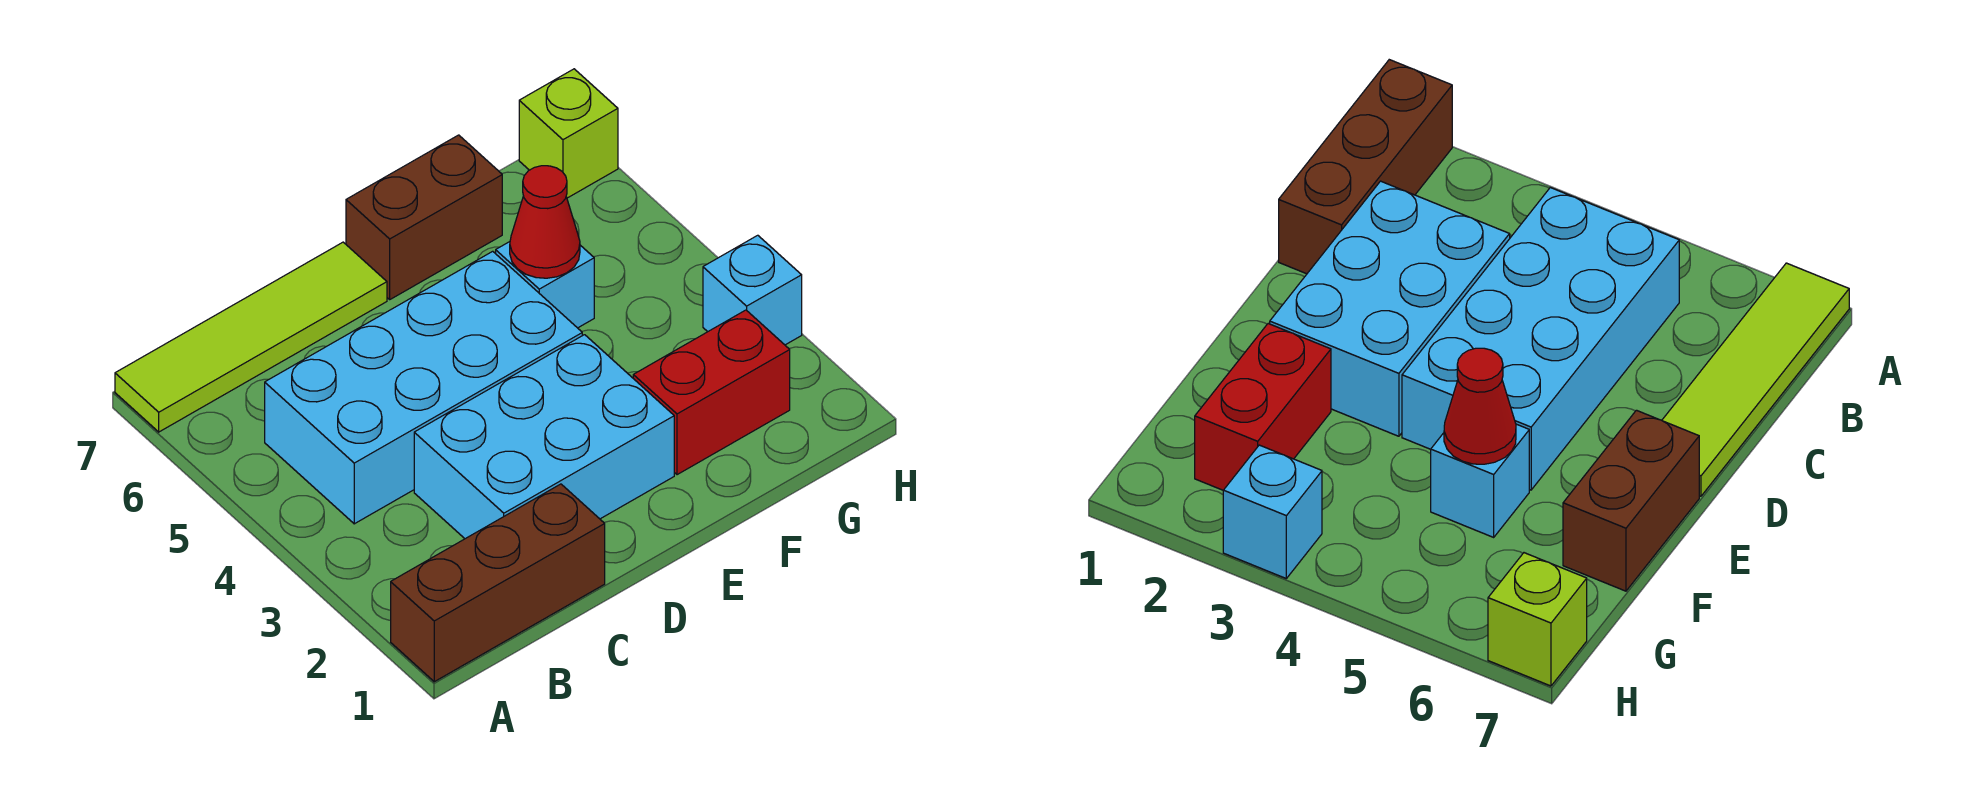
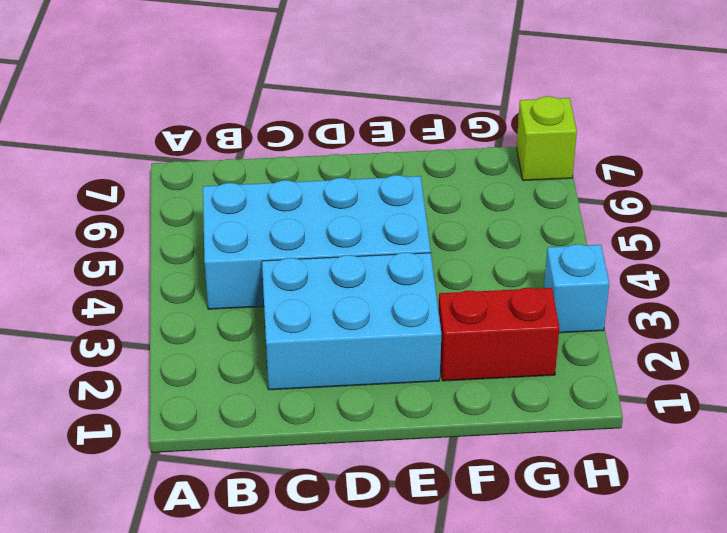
none -> brown 1x3 brick [391,484,605,682]
none -> lime 1x4 tile [115,242,387,432]

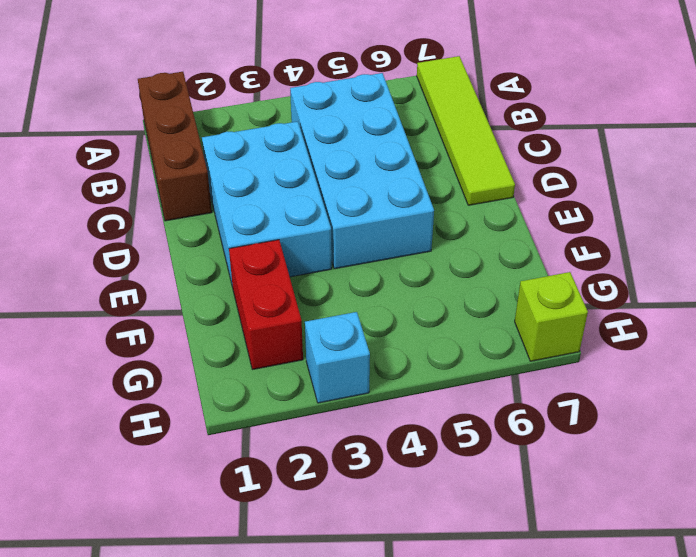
none -> brown 1x2 brick [346,135,502,299]
none -> cyan 1x1 brick [496,242,594,328]

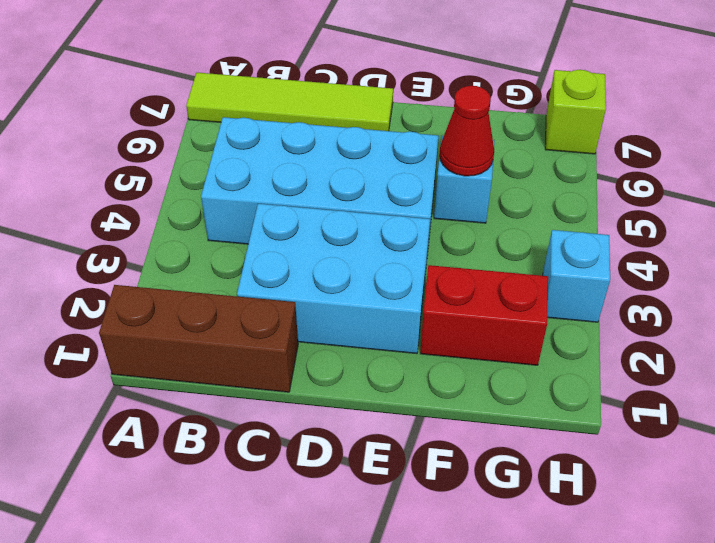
none -> brown 1x2 brick [346,135,502,299]

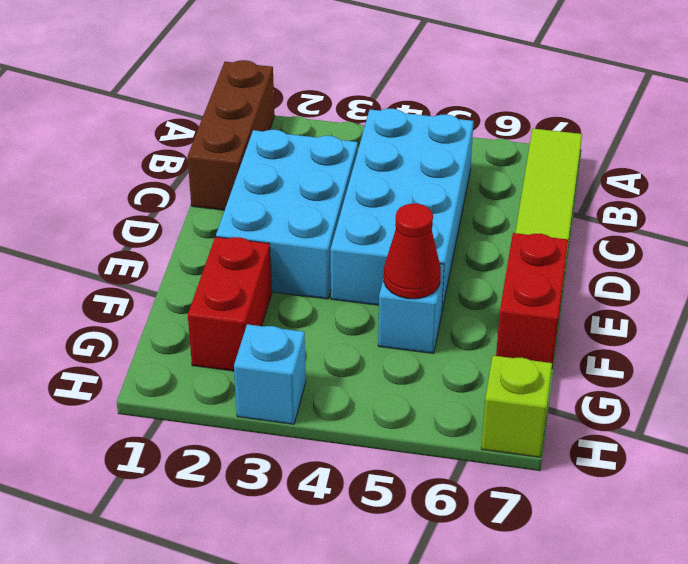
red 1x2 brick [496,233,568,366] -> brown 1x2 brick [346,135,502,299]

